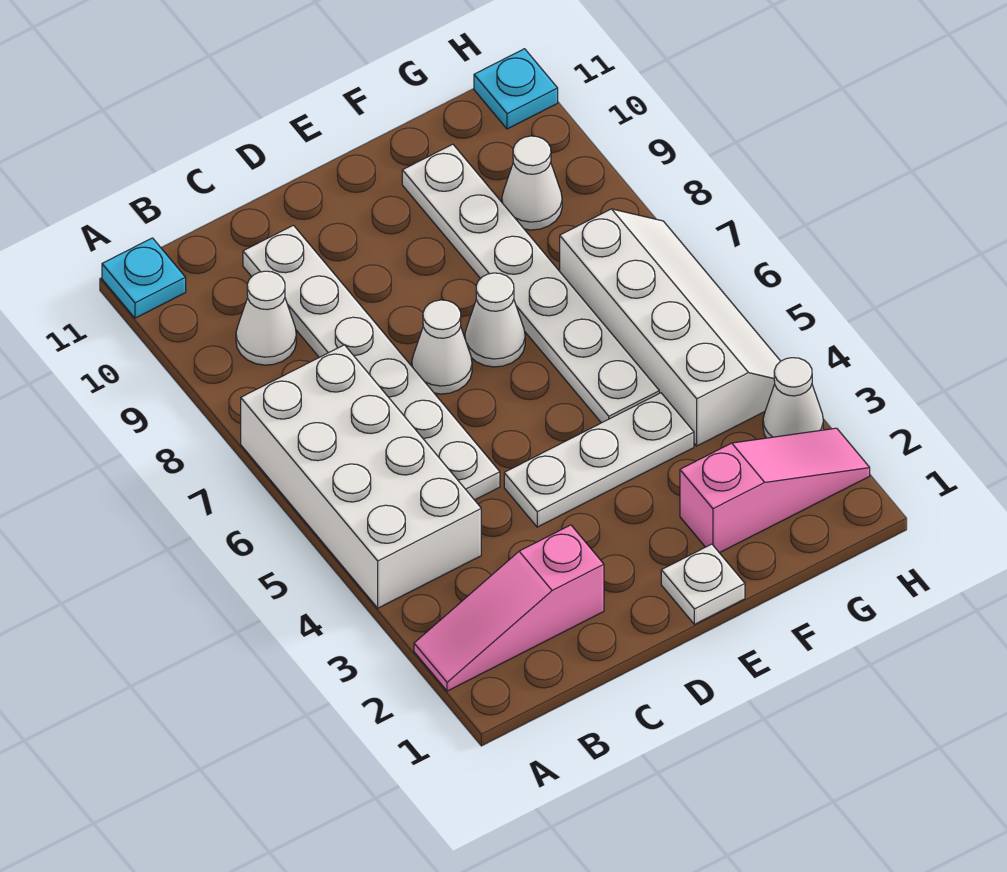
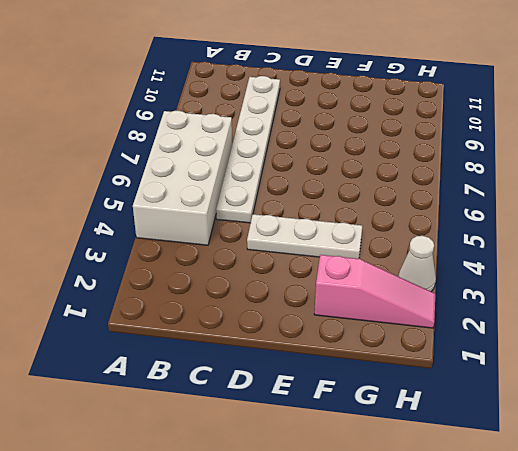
none -> pink 1x3 slope [414,525,604,691]
none -> cyan 1x1 plate [102,238,186,318]
none -> white 1x1 cone [236,271,296,365]

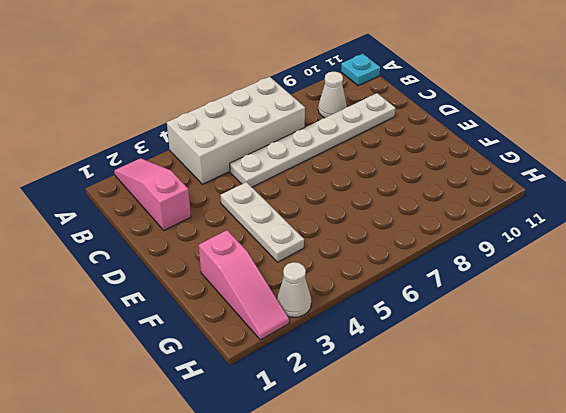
none -> white 1x1 cone [412,300,472,394]
none -> white 1x1 plate [661,544,745,624]
none -> white 1x1 cone [465,273,525,367]

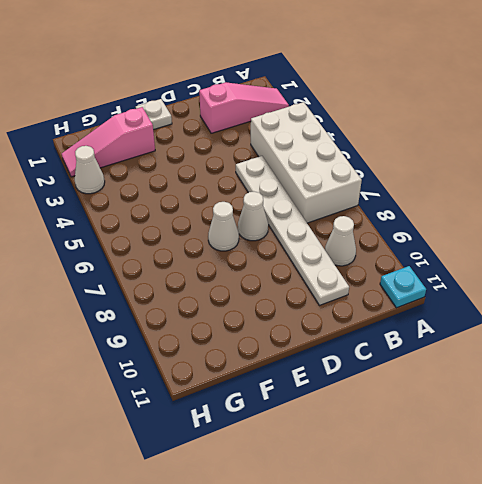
none -> white 1x3 plate [504,393,694,527]
none -> white 1x6 plate [402,144,659,423]
none -> white 2x4 slope [560,209,780,446]

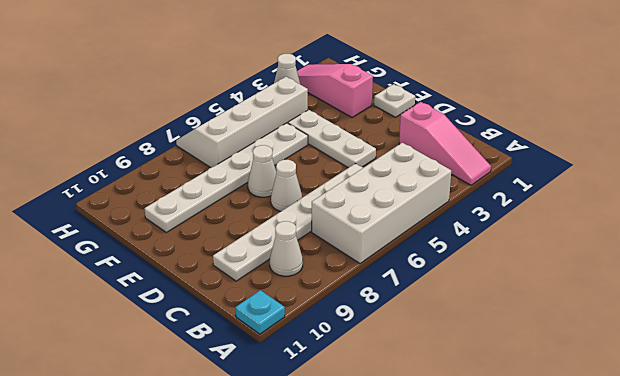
none -> white 1x1 cone [502,136,562,230]
none -> cyan 1x1 plate [474,49,558,129]

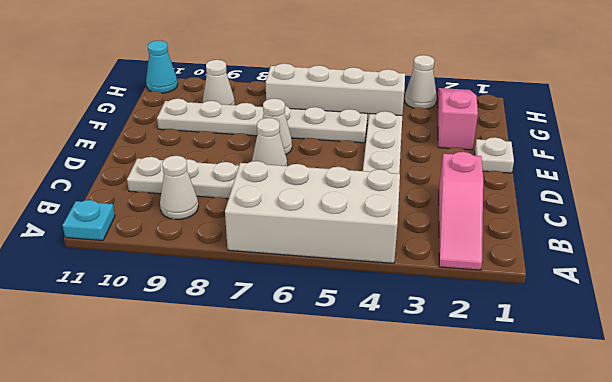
cyan 1x1 cone [146,41,178,93] -> cyan 1x1 plate [474,49,558,129]

